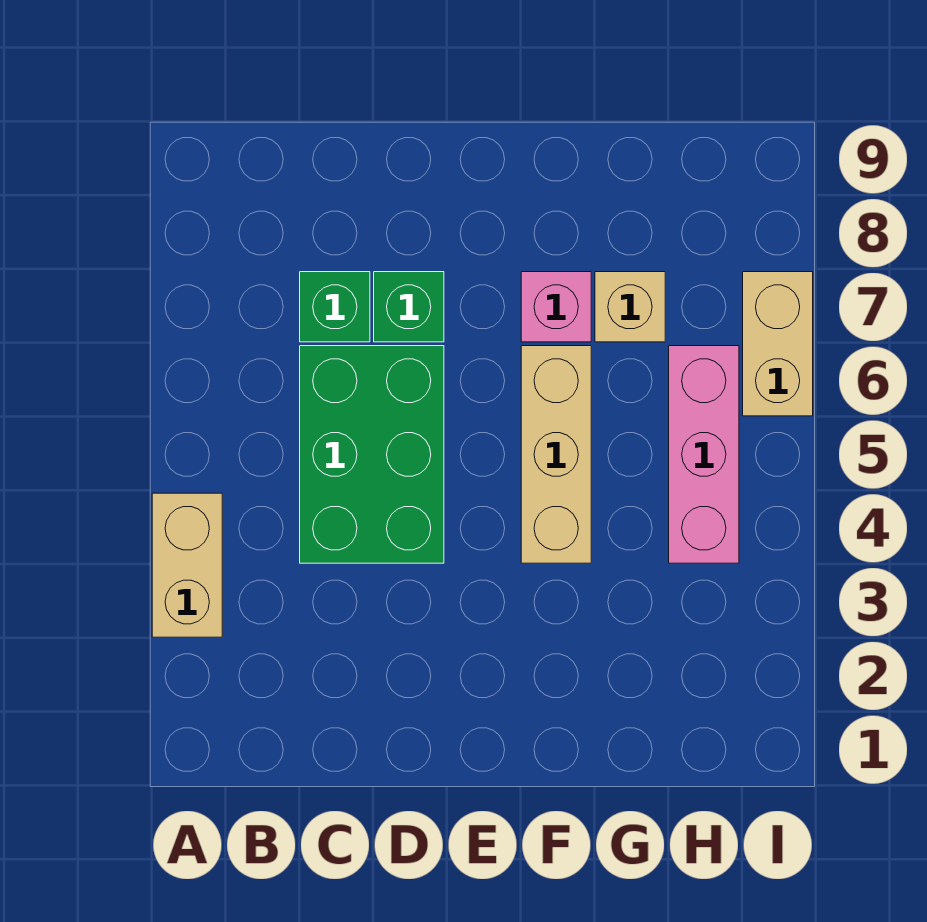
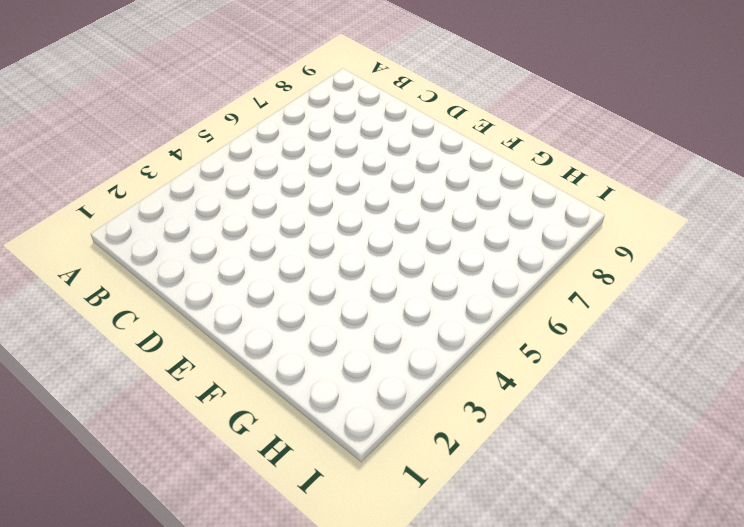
none -> tan 1x2 brick [152,493,222,637]
none -> green 2x3 brick [300,346,444,563]

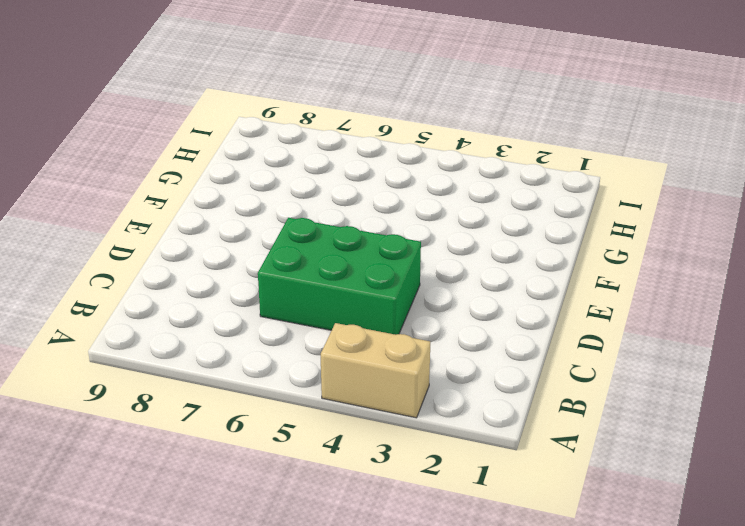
none -> green 1x1 brick [300,272,370,342]
none -> green 1x1 brick [374,272,444,342]

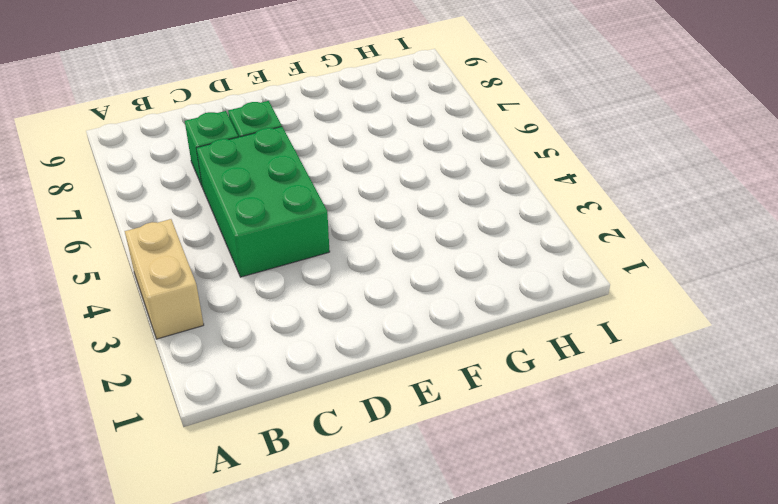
none -> tan 1x3 brick [521,346,591,563]
none -> pink 1x1 brick [521,272,591,342]

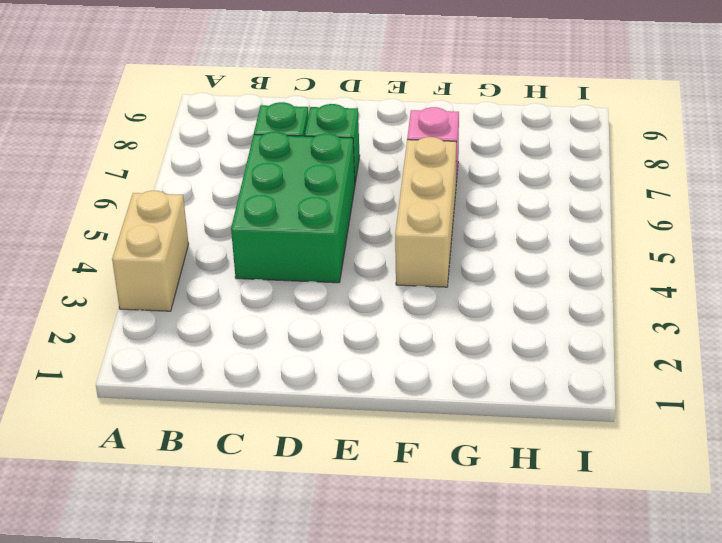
none -> tan 1x1 brick [595,272,665,342]
none -> pink 1x3 brick [669,346,739,563]

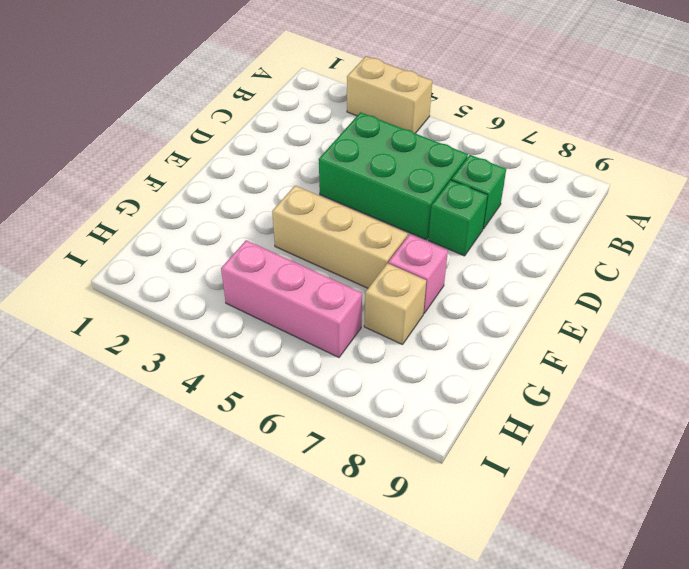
none -> tan 1x2 brick [743,272,813,416]

